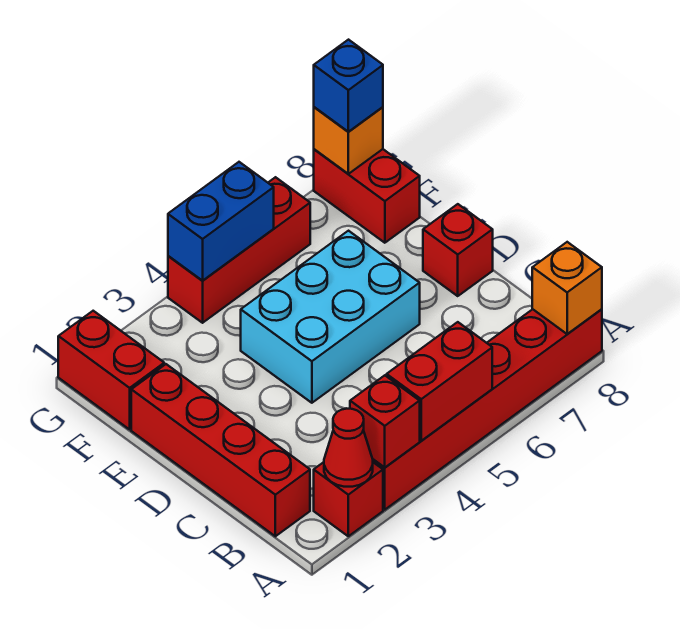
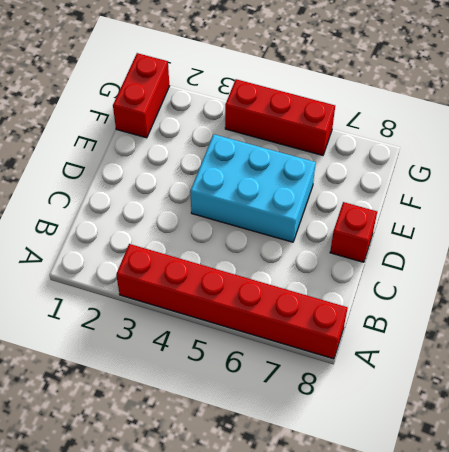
none -> red 1x1 brick [314,462,383,536]
none -> red 1x4 brick [131,364,310,536]
none -> red 1x2 brick [314,149,420,243]

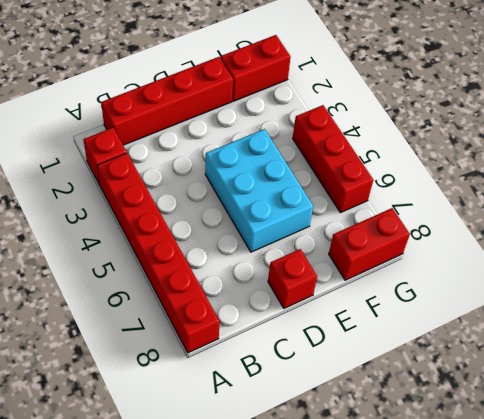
none -> red 1x1 cone [324,409,373,487]
none -> red 1x1 brick [350,375,420,468]
none -> red 1x2 brick [387,322,492,441]

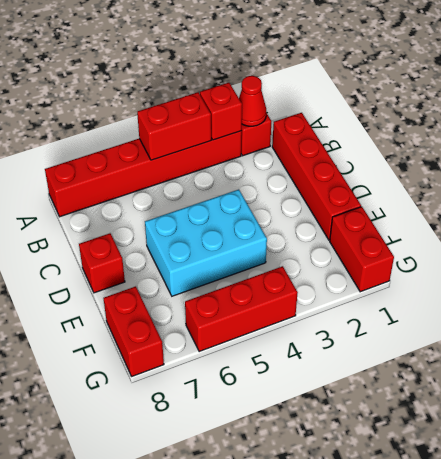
none -> orange 1x1 brick [532,242,602,334]
none -> blue 1x2 brick [168,162,274,281]
none -> orange 1x1 brick [314,107,383,174]

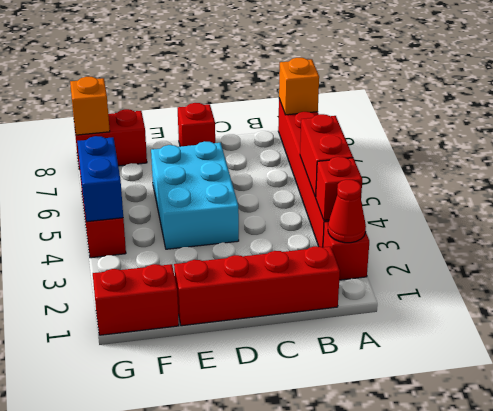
none -> blue 1x1 brick [314,40,383,132]

